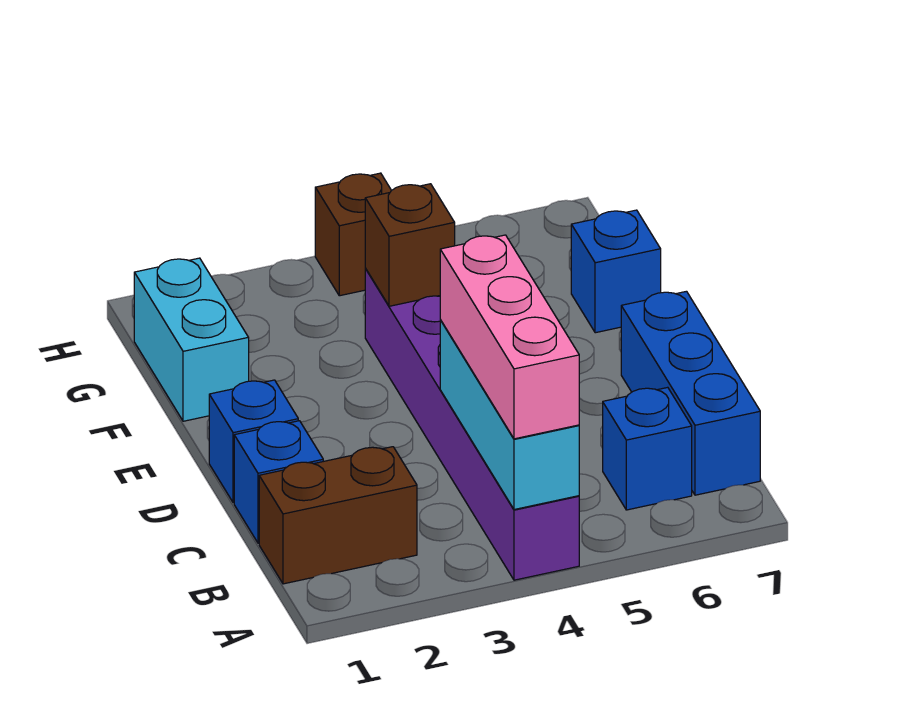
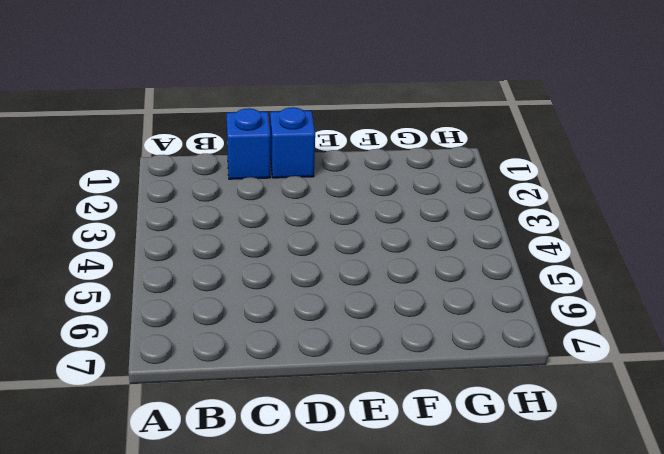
none -> purple 1x6 brick [365,269,579,580]
none -> brown 1x2 brick [259,447,417,584]
none -> blue 1x1 brick [603,387,692,510]

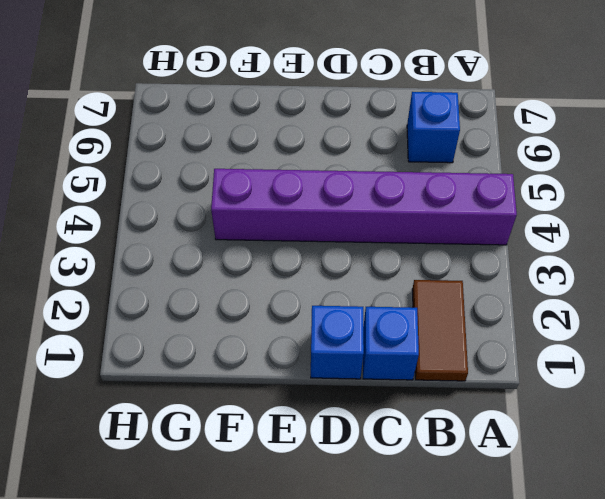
brown 1x2 tile [412,280,468,381] -> brown 1x2 brick [259,447,417,584]
none -> blue 1x3 brick [621,291,760,495]
none -> cyan 1x2 brick [134,258,249,421]
none -> blue 1x1 brick [571,210,661,333]

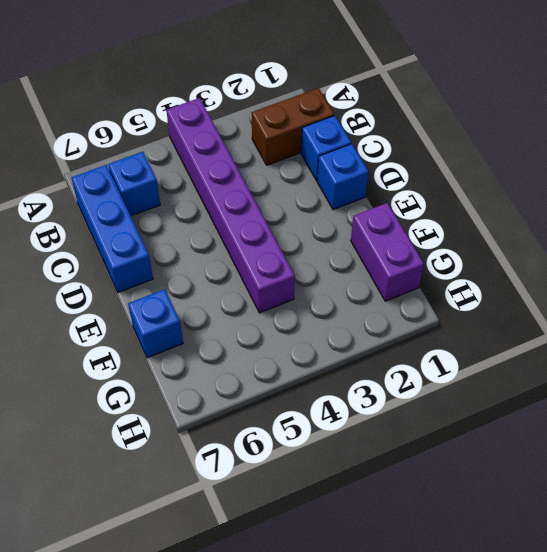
purple 1x2 brick [351,203,424,301] -> cyan 1x2 brick [134,258,249,421]
none -> brown 1x1 brick [315,173,392,296]
none -> cyan 1x3 brick [440,320,579,510]
none -> brown 1x1 brick [365,184,455,306]

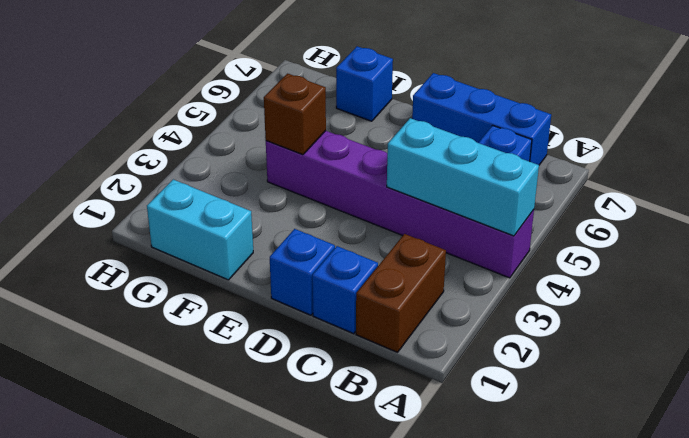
none -> brown 1x1 brick [315,173,392,296]
none -> pink 1x3 brick [440,235,579,439]

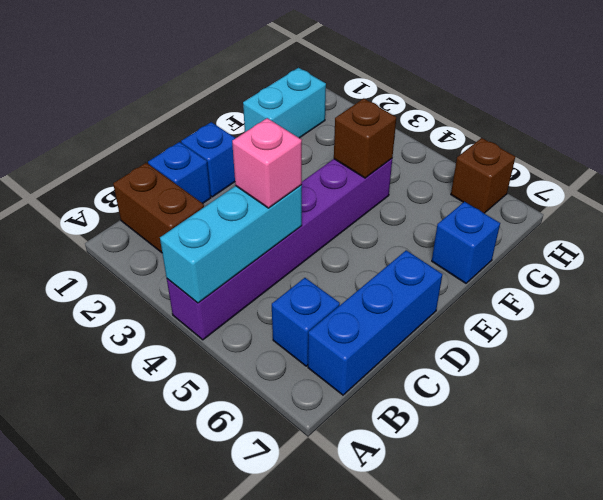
pink 1x1 brick [232,118,302,208] -> pink 1x3 brick [440,235,579,439]
brown 1x1 brick [451,138,515,213] -> brown 1x1 brick moved to [315,173,392,296]

